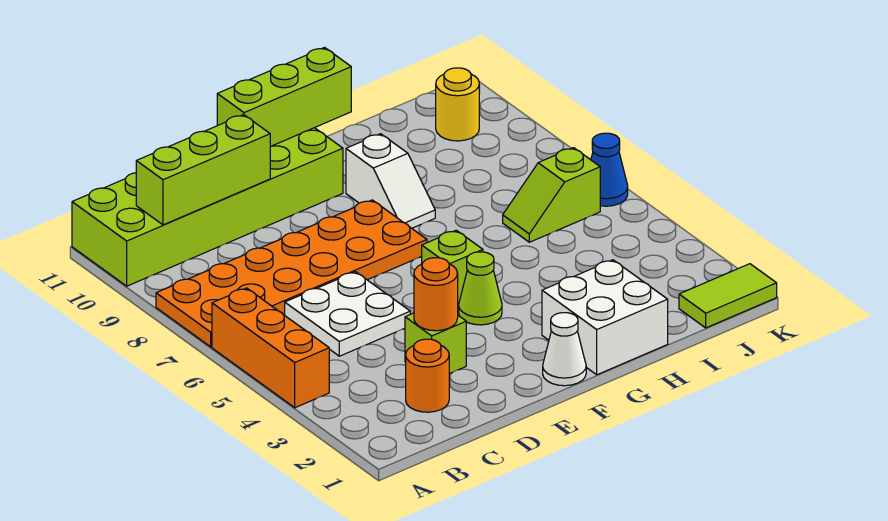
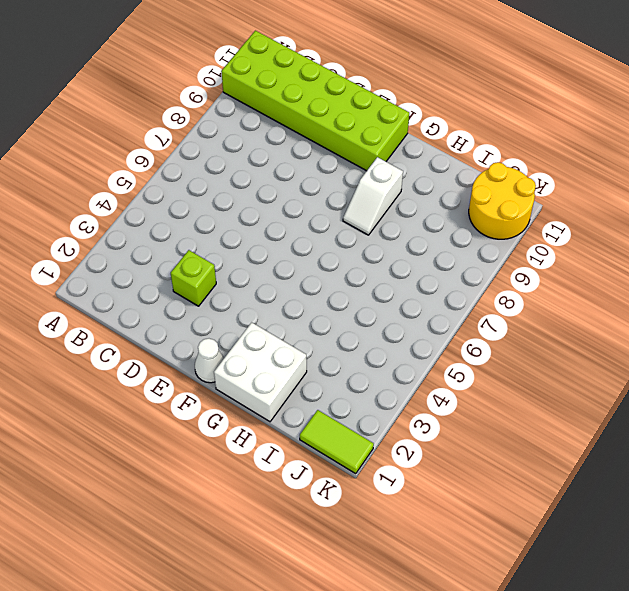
yellow 2x2 round brick [469,162,536,239] -> yellow 1x1 round brick [436,68,479,141]
none -> orange 1x3 brick [212,288,329,408]
none -> orange 2x6 plate [156,200,427,347]
none -> orange 1x1 round brick [406,339,449,412]

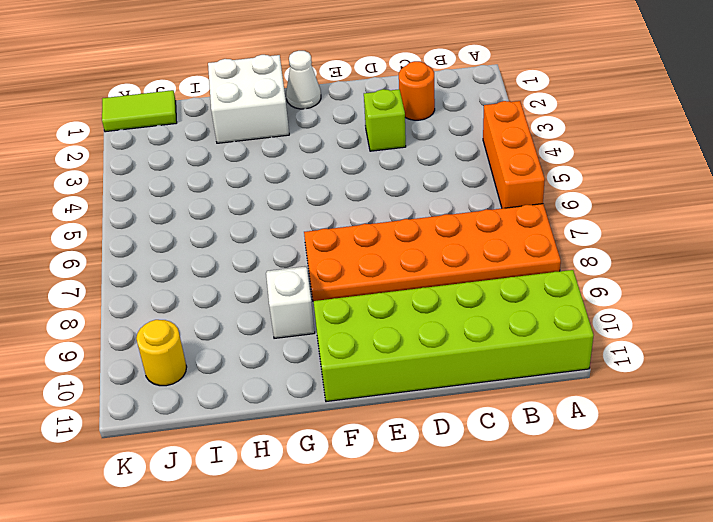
none -> white 2x2 plate [285,272,410,356]
none -> lime 1x1 cone [459,252,502,325]
none -> lime 1x1 brick [422,230,483,305]

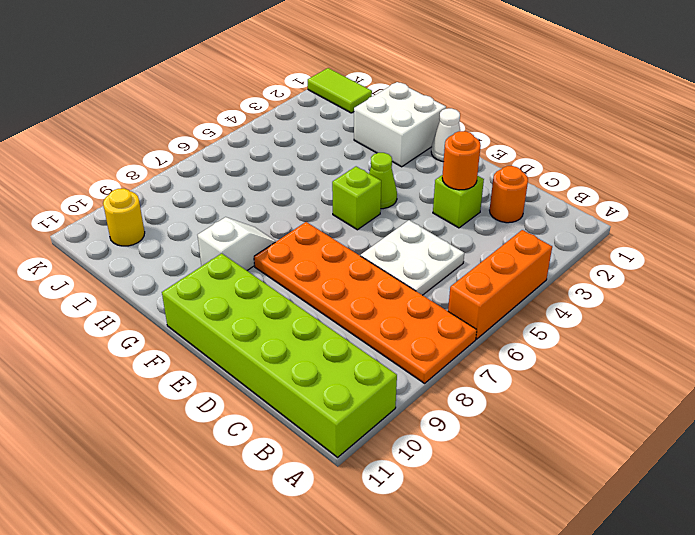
none -> lime 1x2 slope [503,148,600,242]
none -> blue 1x1 cone [591,133,628,206]
none -> lime 1x3 brick [136,115,270,225]

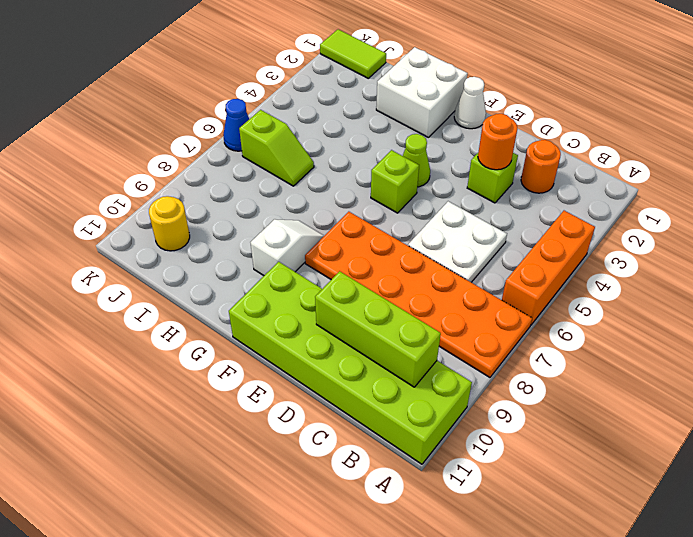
none -> lime 1x3 brick [217,48,351,147]

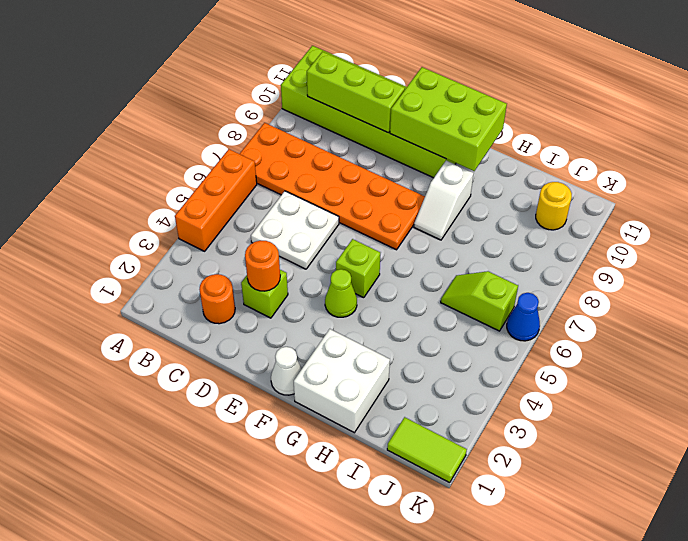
lime 2x3 brick [390,67,507,171] -> lime 1x3 brick [217,48,351,147]

